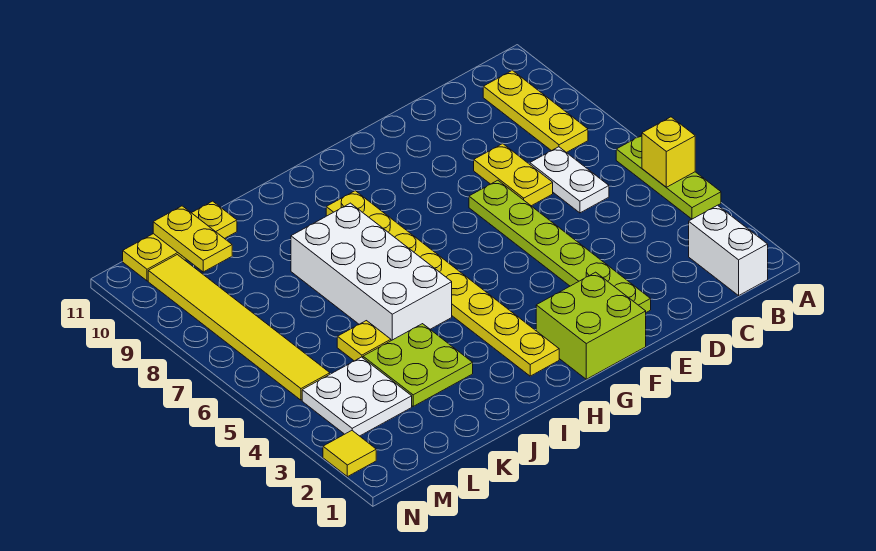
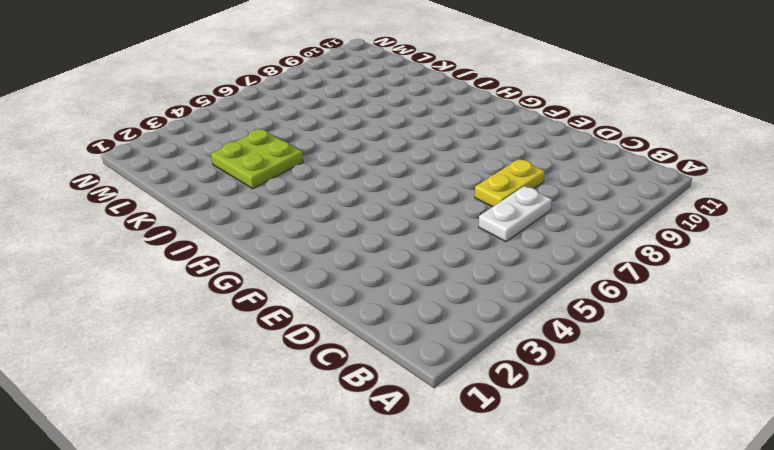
none -> lime 1x3 plate [616,135,721,219]
none -> white 1x2 brick [689,205,768,296]
none -> yellow 1x3 plate [483,70,588,153]

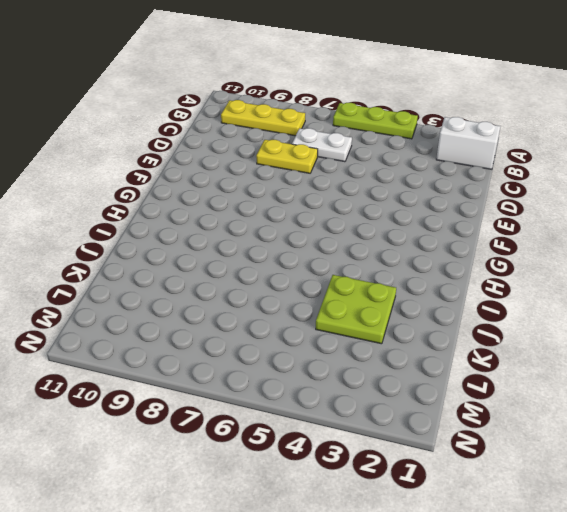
none -> lime 1x6 plate [469,180,651,312]
none -> lime 2x2 brick [536,272,646,379]
none -> yellow 1x8 plate [326,191,559,376]

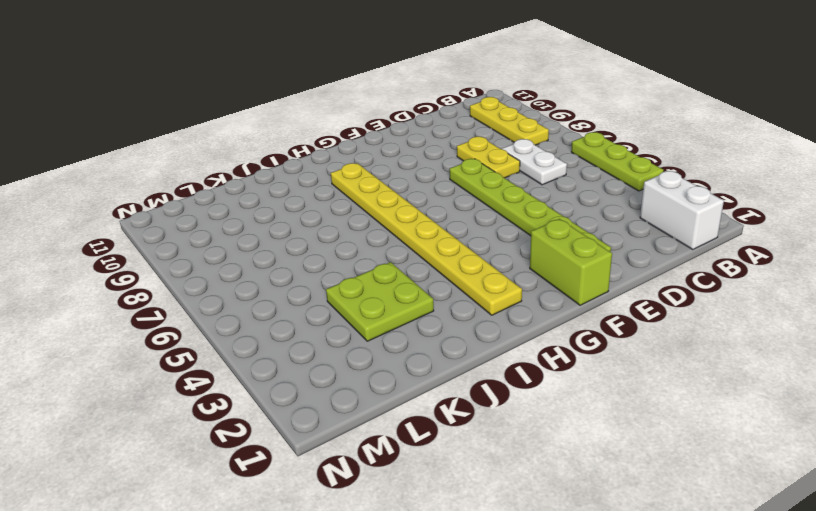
lime 1x2 brick [530,219,612,305] -> lime 2x2 brick [536,272,646,379]
none -> white 2x4 brick [291,203,452,341]
none -> yellow 1x1 plate [337,321,391,361]
none -> yellow 1x3 plate [123,201,237,281]

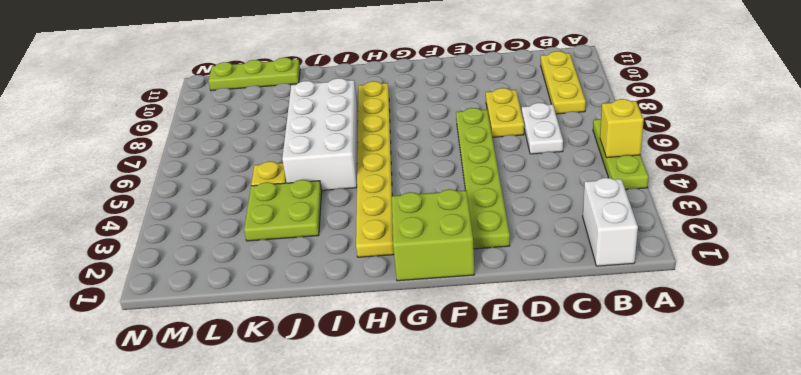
lime 1x3 plate [209,58,300,91] -> yellow 1x3 plate [123,201,237,281]
none -> white 2x2 plate [302,357,412,436]
none -> yellow 1x6 tile [148,255,330,400]
none -> yellow 1x1 tile [323,431,376,477]

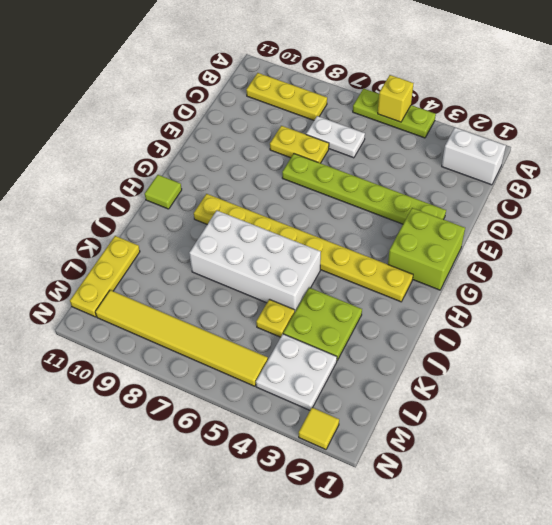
lime 1x1 tile [145,175,182,209] -> none
none -> yellow 1x2 plate [153,206,232,272]

